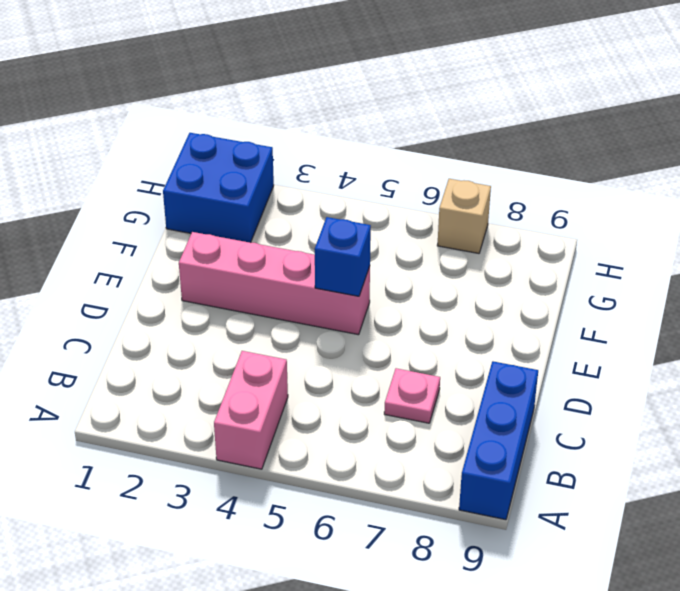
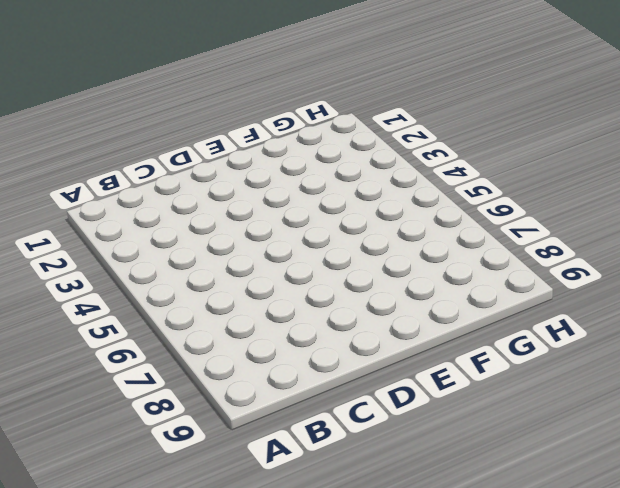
none -> pink 1x2 brick [214,351,288,469]
none -> blue 1x3 brick [459,361,538,520]

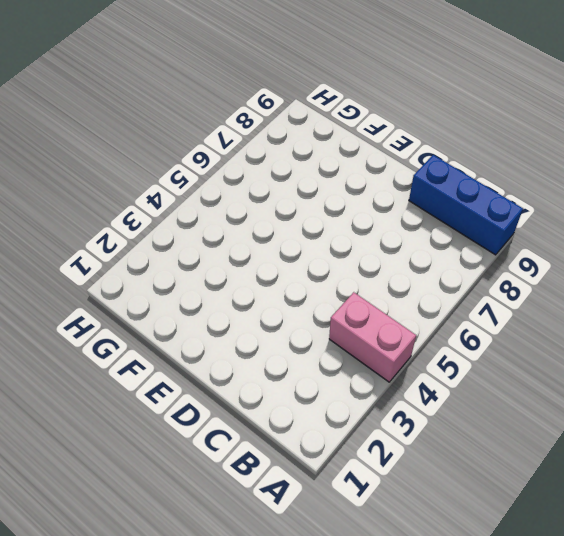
none -> pink 1x1 plate [384,368,440,423]
none -> pink 1x4 brick [179,232,370,335]

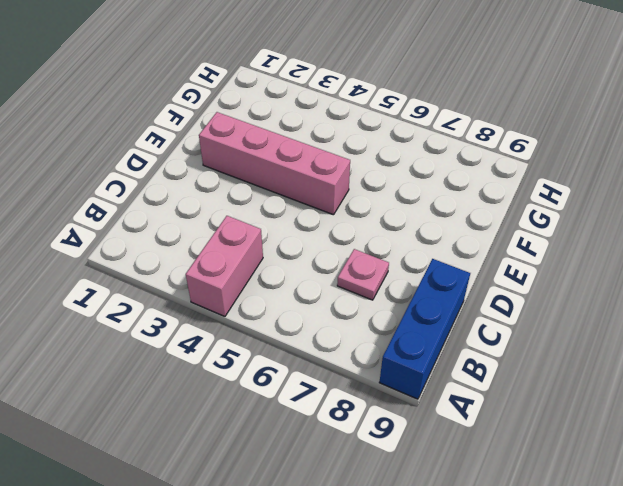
none -> blue 2x2 brick [163,133,274,243]
none -> tan 1x1 brick [437,179,491,253]

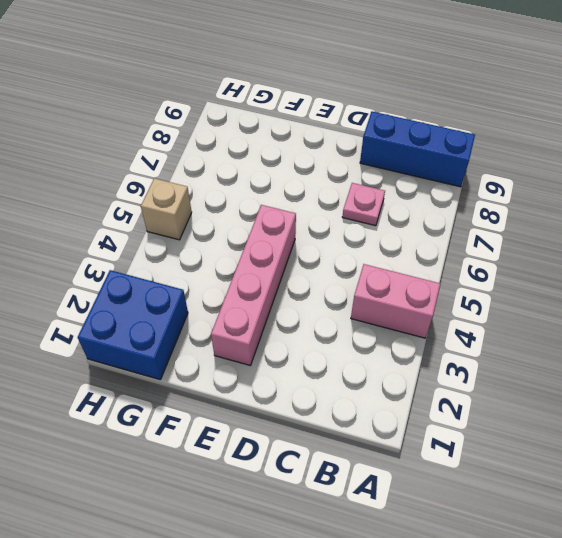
tan 1x1 brick [141,178,192,240] -> tan 1x1 brick moved to [437,179,491,253]
none -> blue 1x1 brick [315,217,371,296]

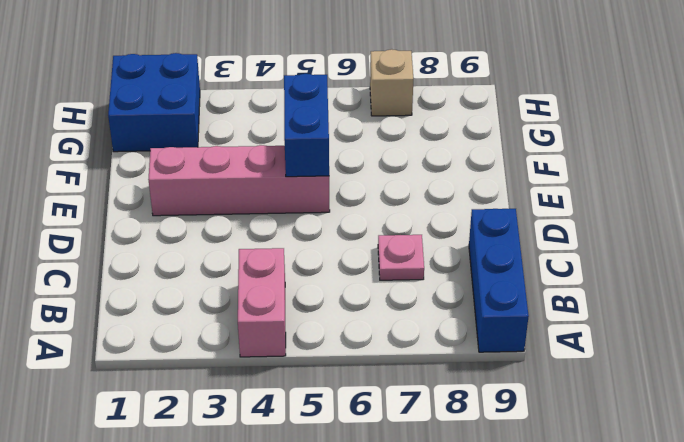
blue 1x2 brick [284,74,329,177] -> blue 1x1 brick [315,217,371,296]

